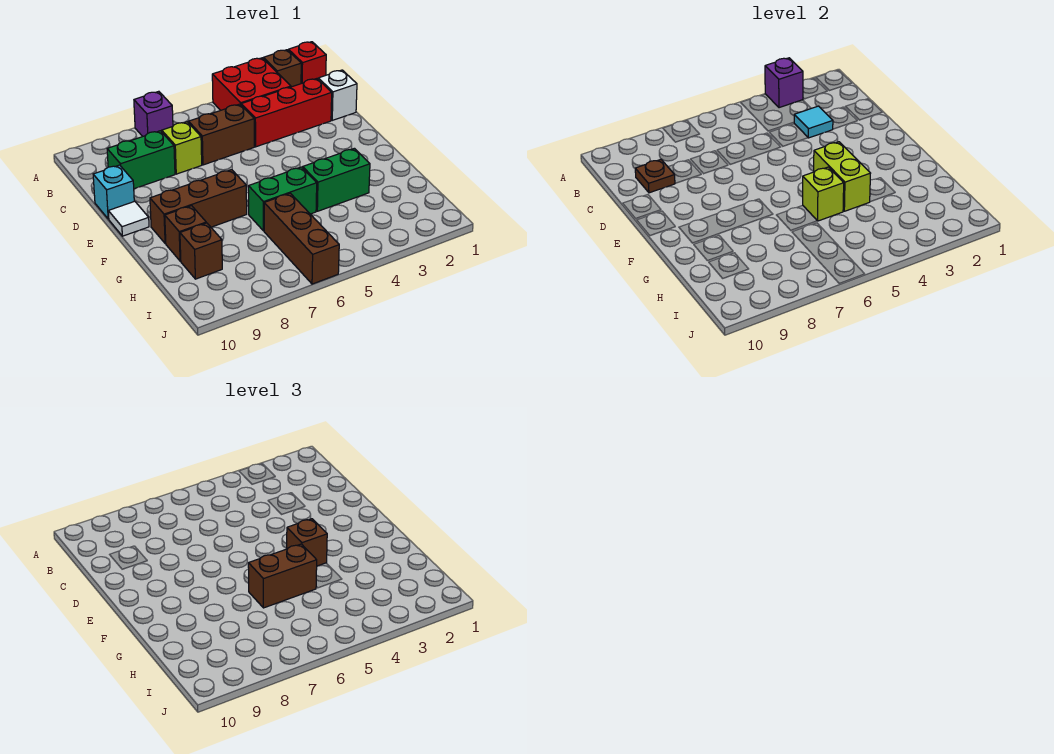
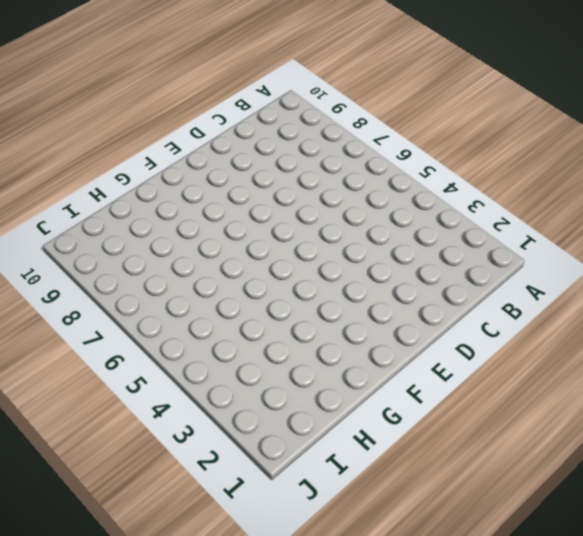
none -> red 1x1 brick [288,42,326,84]
none -> brown 1x1 brick [263,50,301,87]
none -> red 2x2 brick [212,58,291,110]

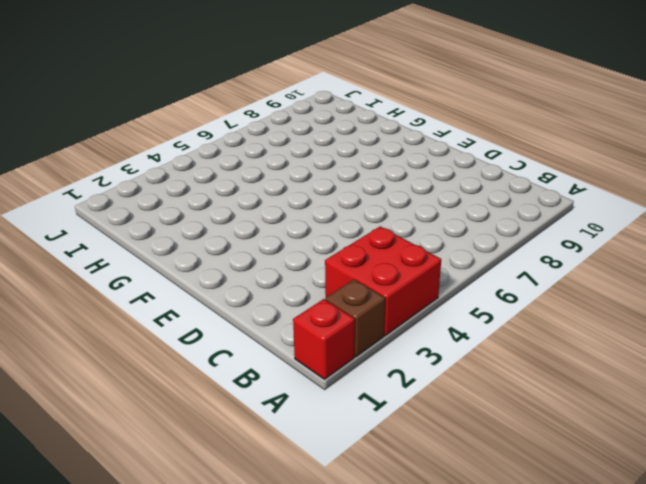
none -> purple 1x1 brick [134,91,173,136]
none -> white 1x1 brick [318,70,357,120]
none -> red 1x3 brick [241,79,332,147]

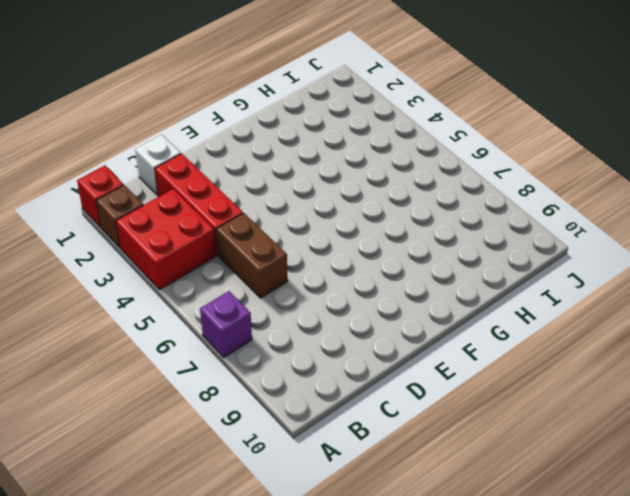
none -> lime 1x1 brick [162,122,202,174]
none -> green 1x2 brick [107,131,175,189]
none -> cyan 1x1 brick [93,165,134,219]

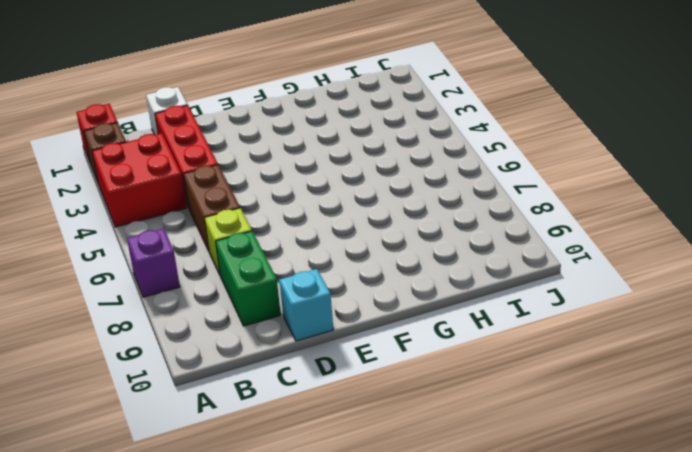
none -> white 1x1 tile [108,201,149,236]
none -> brown 1x3 brick [150,170,247,244]
none -> green 1x2 brick [303,148,370,211]

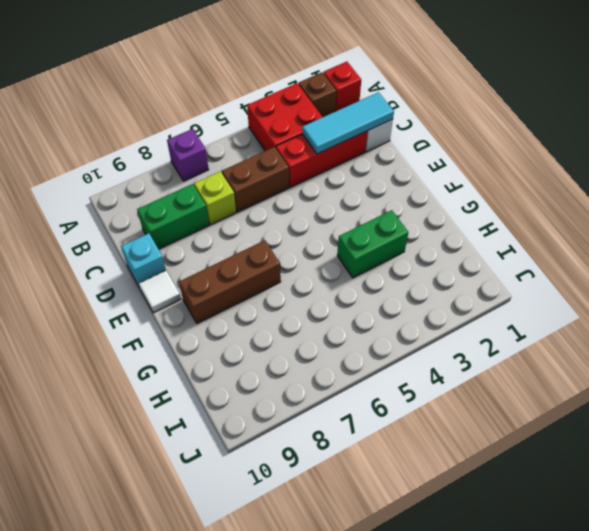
cyan 1x3 tile [302,92,394,154] -> cyan 1x1 tile [794,106,833,138]
none -> green 1x2 brick [248,167,317,231]
none -> brown 1x1 brick [165,206,206,261]
none -> brown 1x3 brick [264,193,339,284]

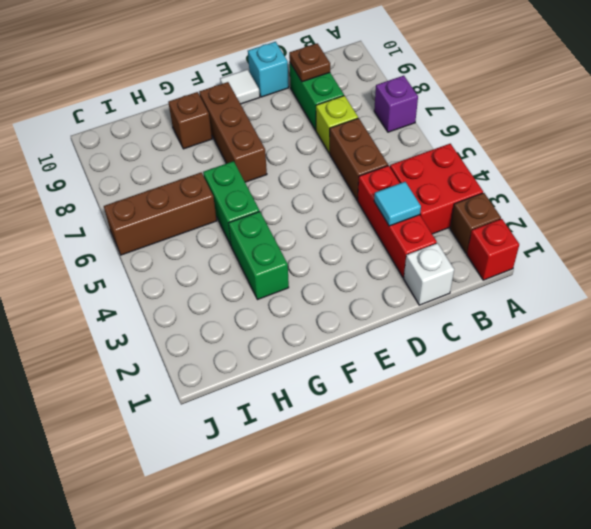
none -> brown 1x1 brick [180,223,222,279]
none -> purple 1x1 brick [765,58,803,108]
none -> lime 1x2 brick [814,142,870,211]

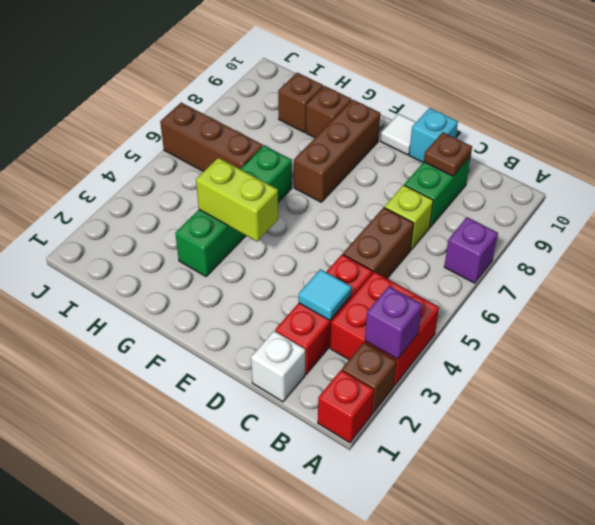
none -> lime 1x1 brick [803,167,844,221]
none -> brown 1x1 brick [287,519,327,566]
none -> brown 1x2 brick [248,544,317,608]

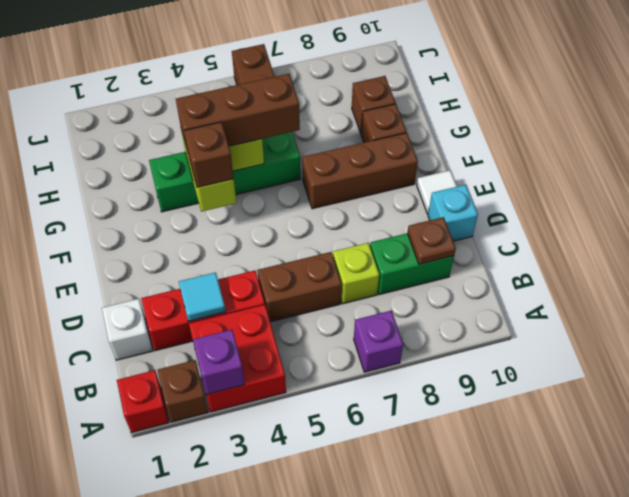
brown 1x3 brick [176,74,300,152] -> brown 1x2 brick [248,544,317,608]

